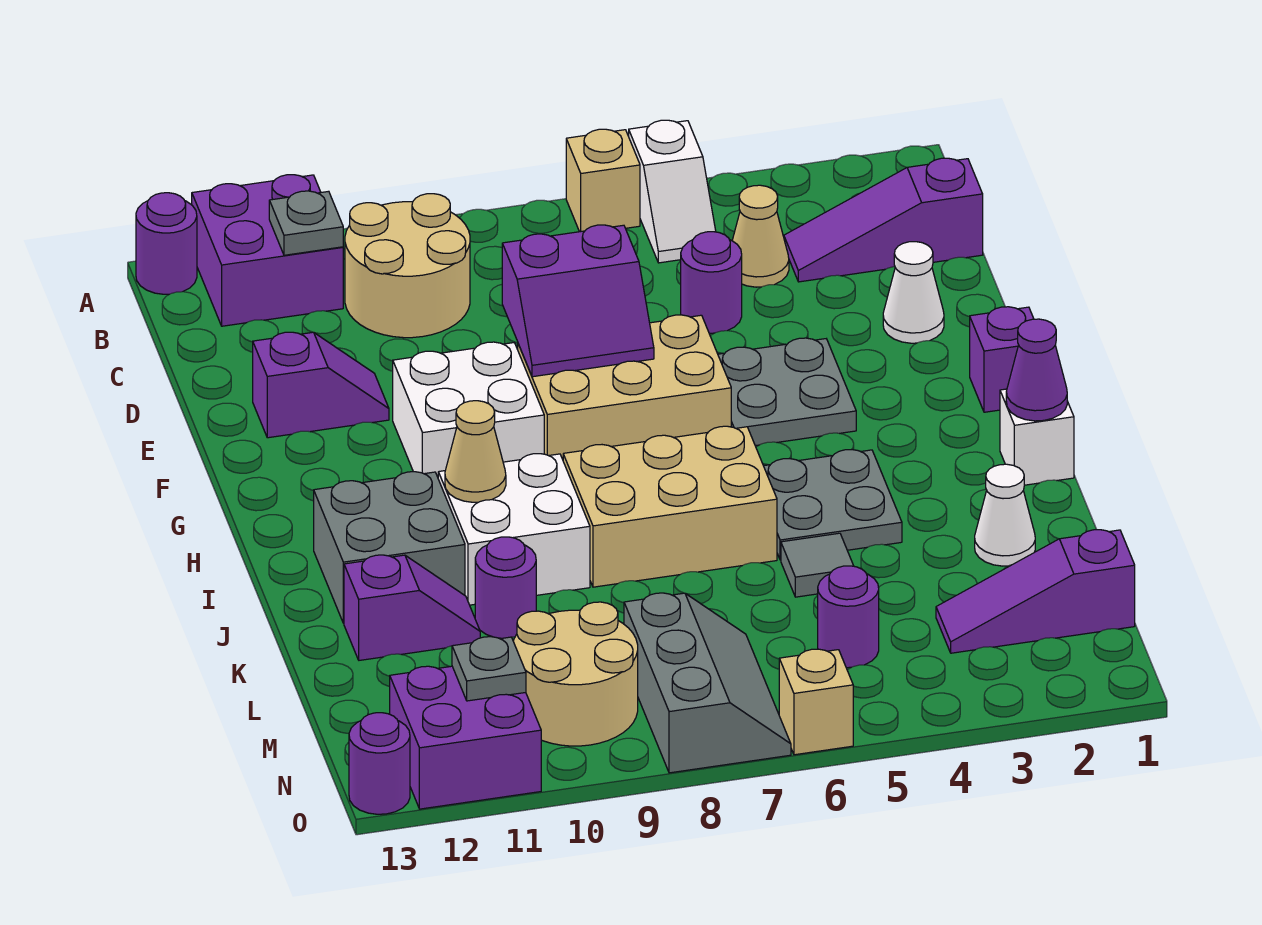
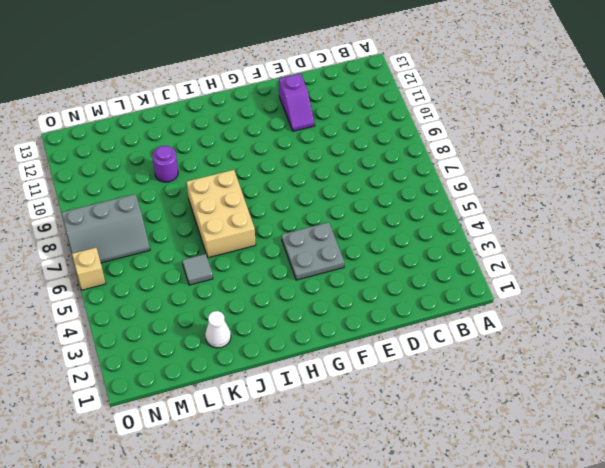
none -> white 1x2 slope [629,120,716,263]
none -> tan 1x1 brick [566,129,640,232]
none -> purple 2x2 brick [192,175,343,326]
none -> purple 1x1 round brick [136,193,197,294]

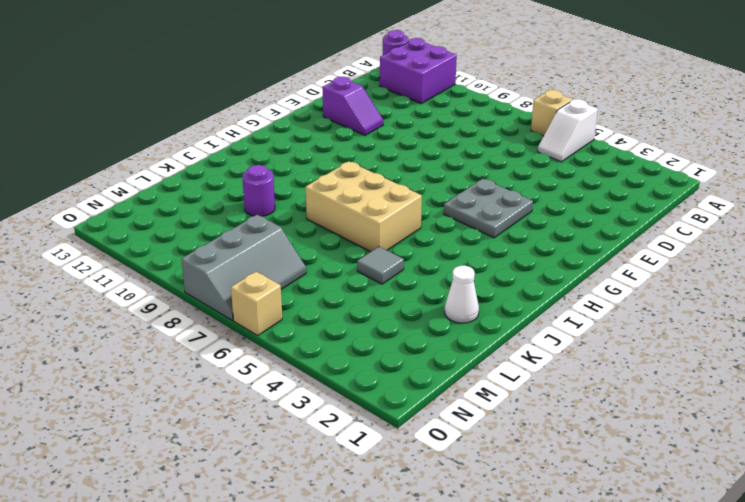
none -> tan 2x2 round brick [345,194,470,338]
none -> purple 1x3 slope [784,158,983,282]
none -> tan 1x1 cone [732,185,789,287]
none -> purple 1x1 round brick [681,232,742,333]

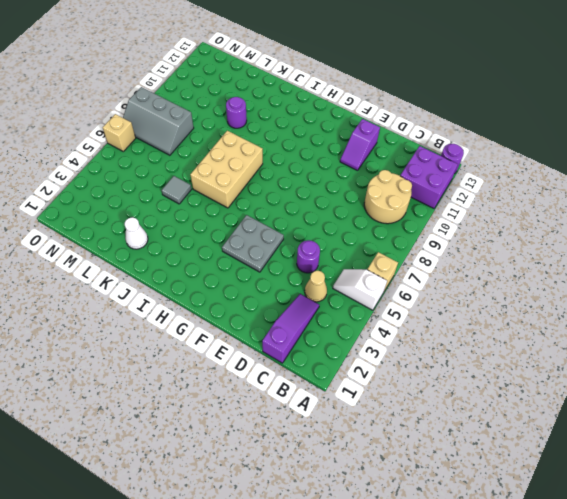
none -> white 1x1 cone [883,242,944,343]
none -> tan 2x3 brick [518,315,731,459]
none -> white 2x2 brick [393,342,544,477]
none -> purple 1x1 brick [970,307,1034,412]

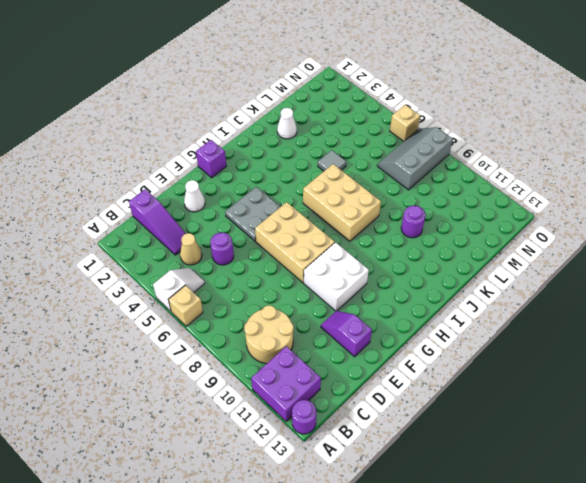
none -> white 1x1 brick [1000,389,1074,485]
none -> grey 2x2 plate [764,450,902,560]
none -> white 2x2 brick [438,454,590,605]
none -> grey 2x2 brick [314,472,465,623]

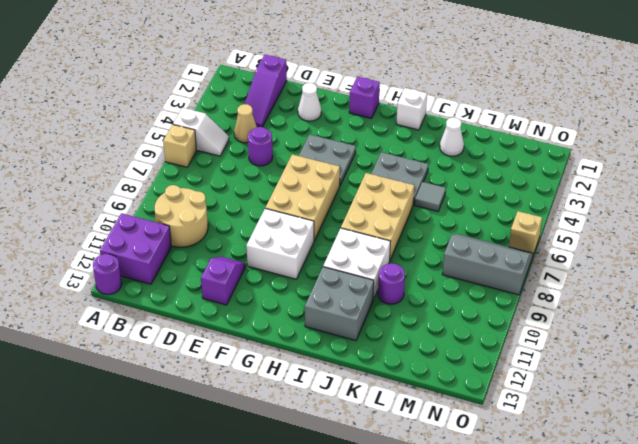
none -> purple 1x2 slope [344,555,480,660]
none -> purple 1x3 slope [936,530,1135,653]
none -> purple 1x1 round brick [818,566,879,668]
none -> tan 2x2 round brick [513,602,638,746]

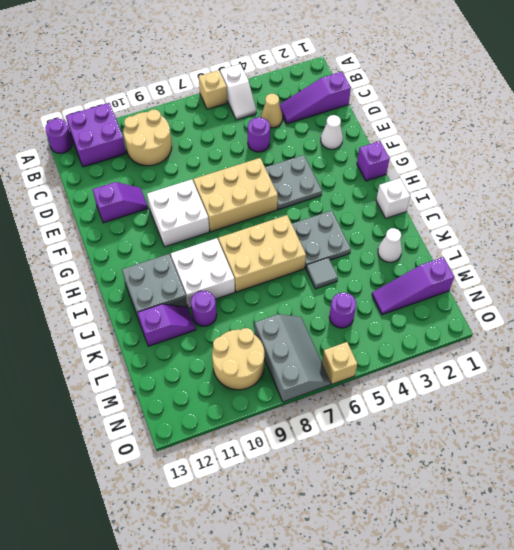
none -> purple 2x2 brick [390,666,541,809]
none -> purple 1x1 round brick [349,713,410,814]
none -> grey 1x1 plate [269,191,343,255]
none -> purple 2x2 slope [502,225,654,377]

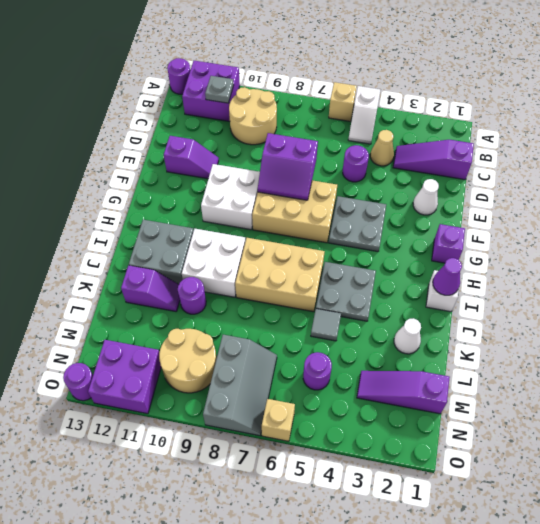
none -> tan 1x1 cone [445,401,506,502]
none -> grey 1x1 plate [452,637,526,701]

